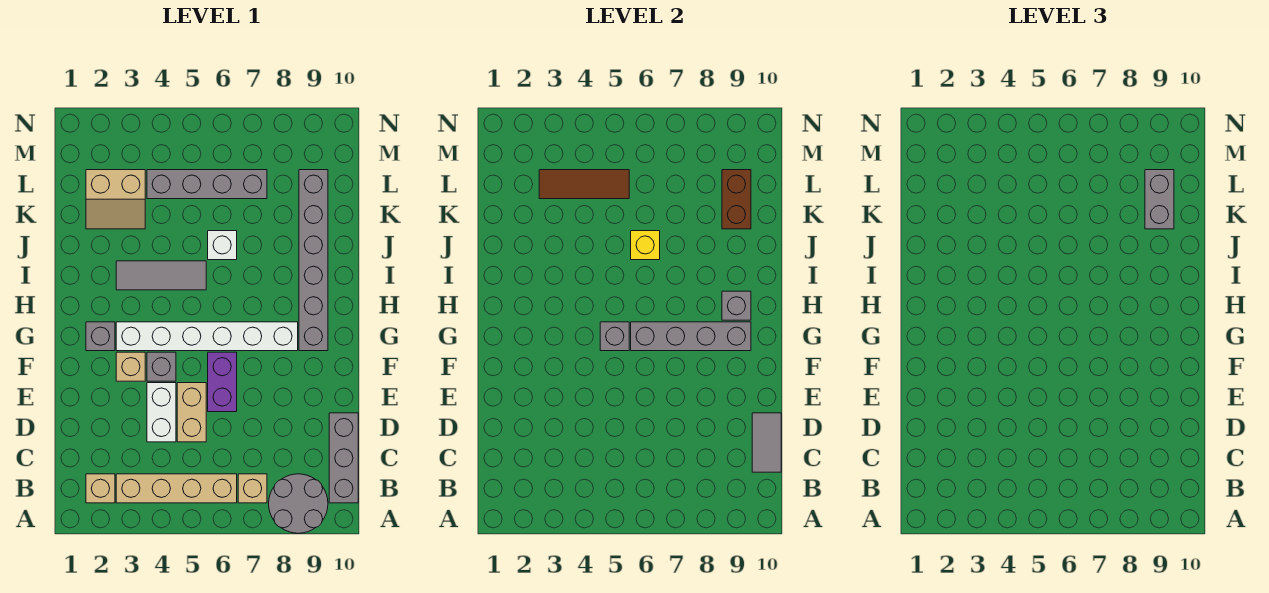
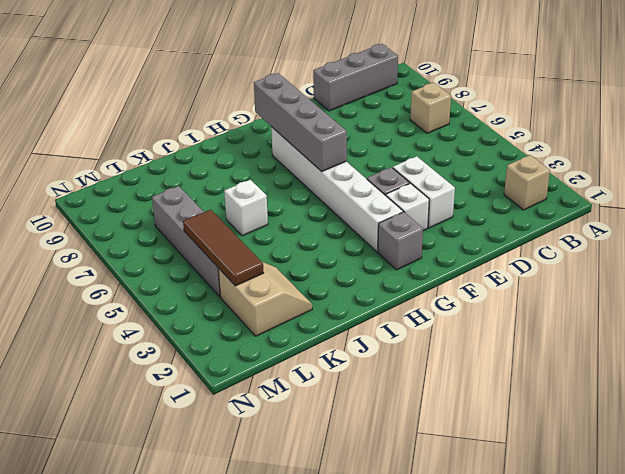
white 1x2 brick [393,156,455,228] -> white 1x2 brick turned to [147,383,176,442]
white 1x1 brick [386,183,429,231] -> tan 1x1 brick [116,352,145,381]
none -> grey 2x2 round brick [269,474,328,533]
none -> tan 1x4 brick [116,474,237,503]
none -> tan 1x2 brick [177,383,206,442]

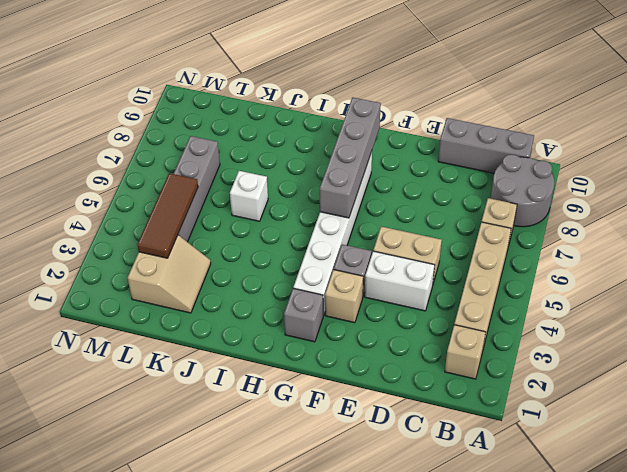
none -> purple 1x2 brick [208,352,237,412]
none -> grey 1x6 brick [299,170,328,351]
none -> grey 1x3 tile [116,261,206,290]

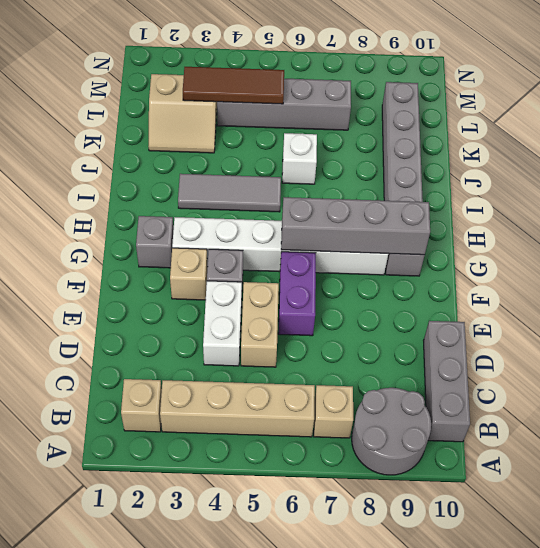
none -> grey 1x2 tile [752,413,781,472]
none -> grey 1x1 brick [600,322,629,351]
none -> grey 1x1 brick [722,291,751,320]

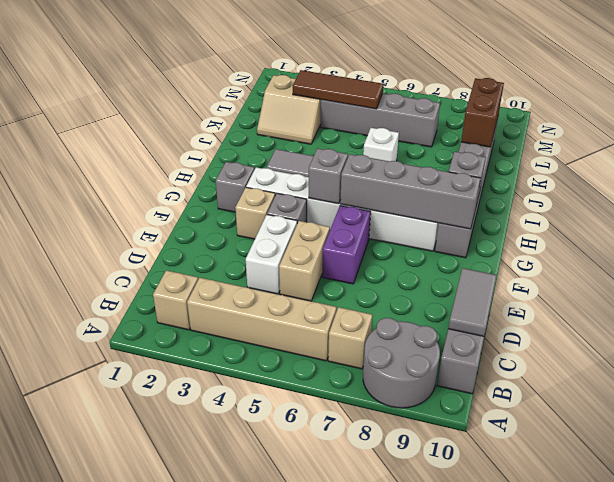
none -> yellow 1x1 brick [631,231,660,260]
none -> grey 1x2 brick [1145,170,1174,229]

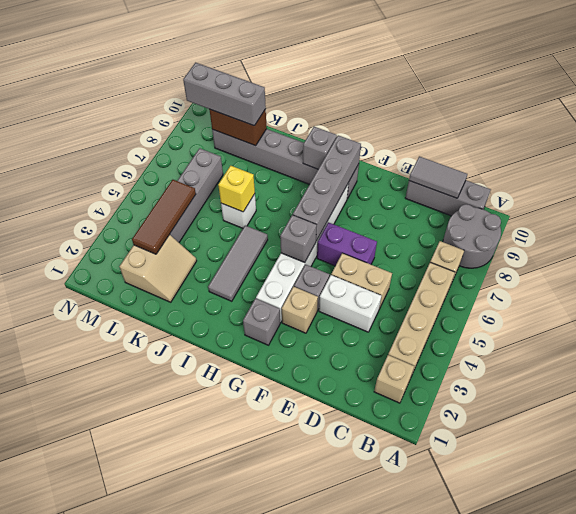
grey 1x3 brick [183,63,266,126] -> grey 1x2 brick [1145,170,1174,229]

